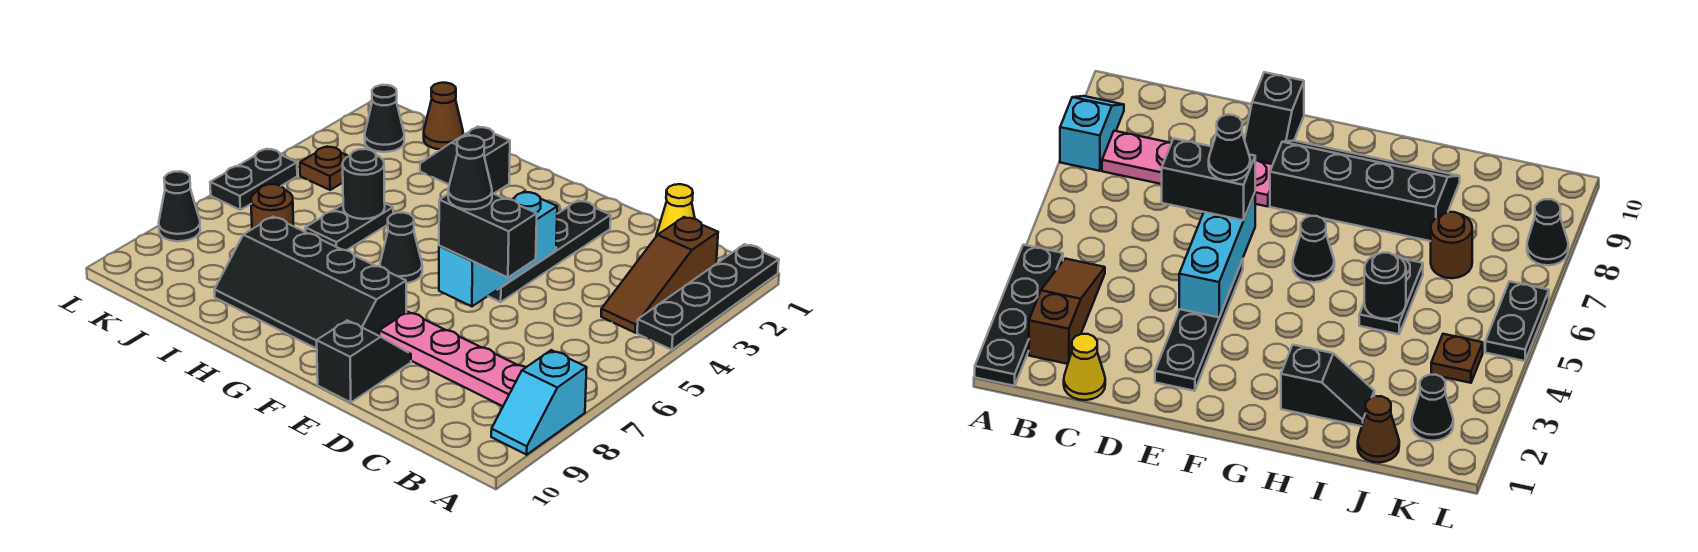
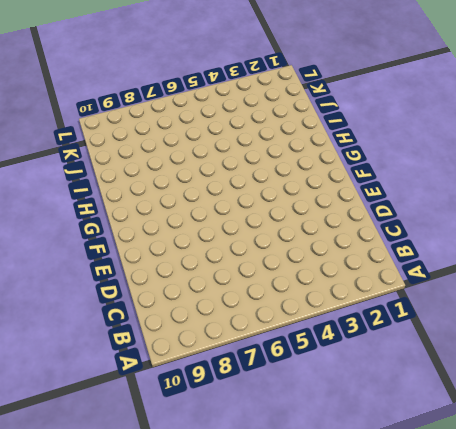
none -> black 1x4 plate [637,244,779,350]
none -> cyan 1x2 slope [491,350,587,455]
none -> brown 1x3 slope [601,217,718,333]

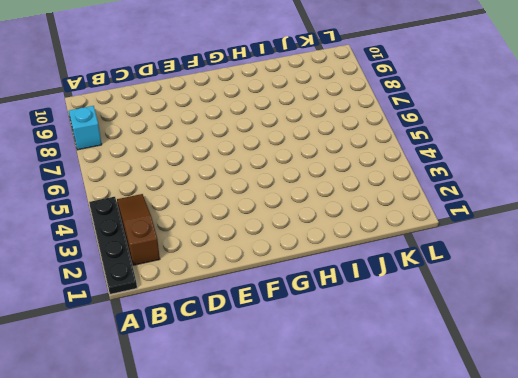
none -> pink 1x4 plate [379,312,526,406]
none -> yellow 1x1 cone [656,184,695,236]
none -> black 1x4 plate [489,200,611,302]

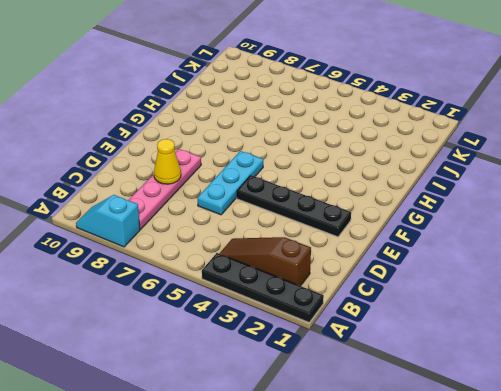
cyan 1x3 plate [197,151,263,215] -> none
yellow 1x1 cone [154,139,181,184] -> yellow 1x1 cone moved to [656,184,695,236]
none -> black 1x2 slope [317,320,411,402]
none -> black 2x4 slope [214,217,406,349]
none -> black 1x1 cone [380,213,422,283]

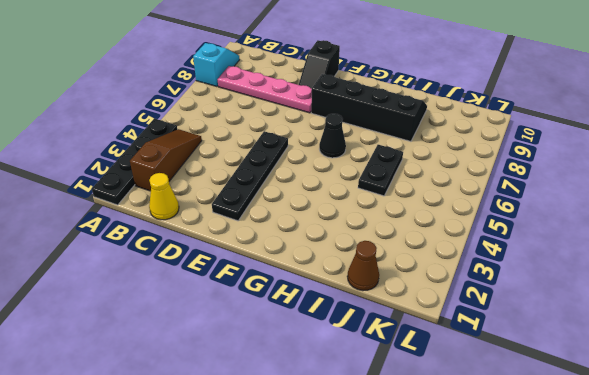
none -> black 1x2 slope [420,127,510,194]
none -> brown 1x1 round brick [251,184,293,229]
none -> black 1x1 cone [365,85,404,152]

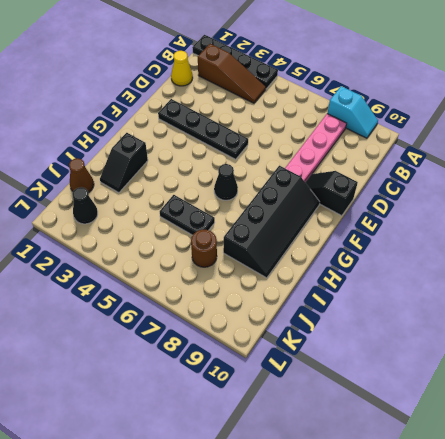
none -> brown 1x1 plate [300,146,348,190]
none -> black 1x2 plate [210,149,297,210]
none -> black 1x1 cone [159,171,200,241]

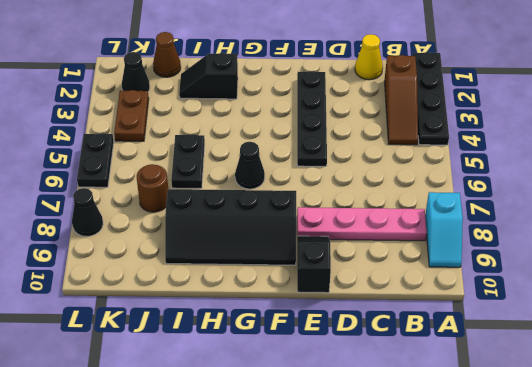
brown 1x2 plate [114,90,149,141] -> brown 1x1 plate [300,146,348,190]
none -> cyan 1x3 brick [439,191,557,306]
none -> black 1x1 round brick [343,149,385,219]
none -> black 1x2 brick [439,193,537,277]

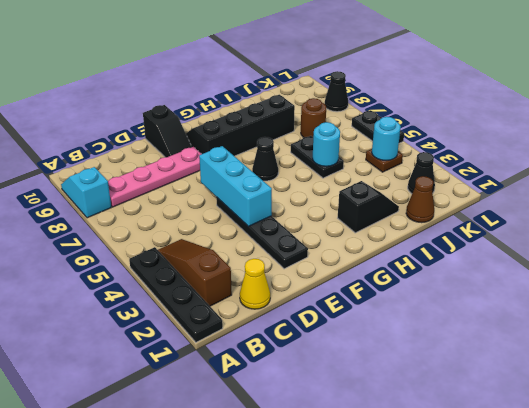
cyan 1x1 round brick [313,122,340,166] -> black 1x1 round brick [343,149,385,219]
cyan 1x1 round brick [372,117,401,160] -> none
none -> black 1x2 brick [439,193,537,277]
none -> black 1x1 cone [448,136,492,210]

